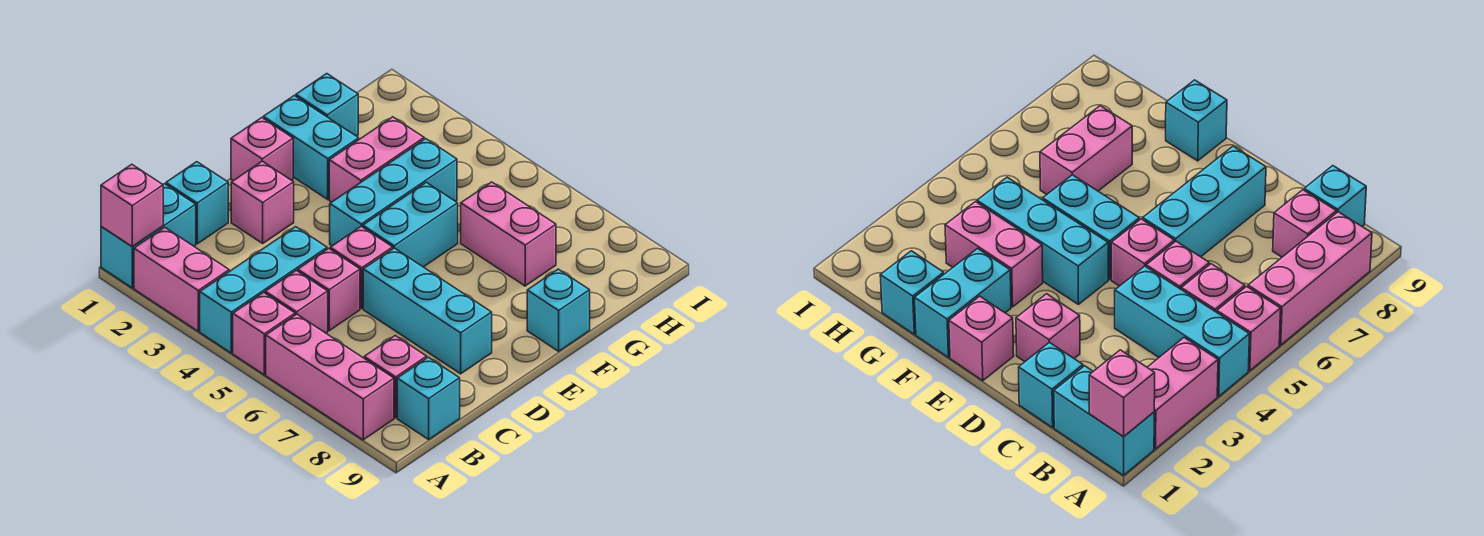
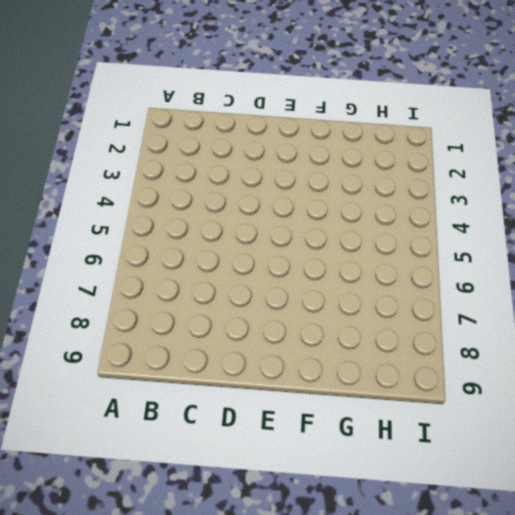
none -> cyan 1x2 brick [101,184,196,288]
none -> pink 1x2 brick [134,227,229,331]
none -> cyan 1x3 brick [200,227,327,353]

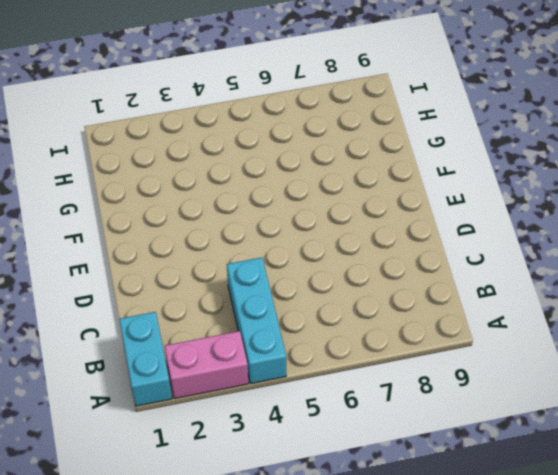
none -> pink 1x1 brick [233,293,295,375]
none -> pink 1x3 brick [266,314,394,440]
none -> pink 1x1 brick [265,271,328,333]

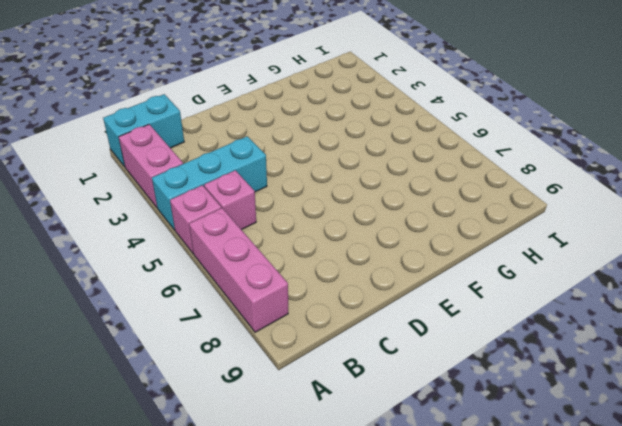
none -> pink 1x1 brick [364,336,427,418]
none -> cyan 1x1 brick [397,357,460,439]
none -> cyan 1x1 brick [166,162,228,244]

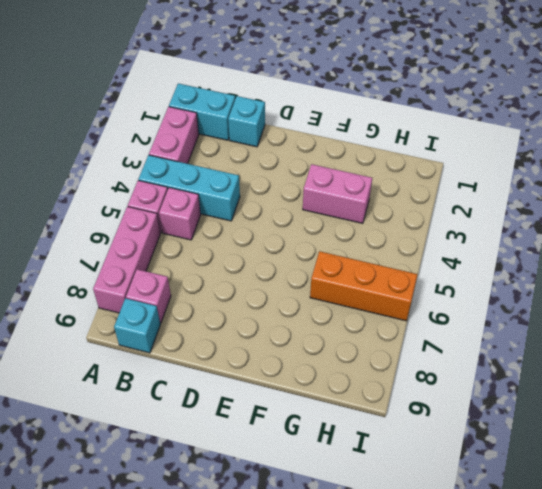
orange 1x3 brick [310,251,418,321] -> pink 1x2 brick [461,182,556,286]
none -> pink 1x1 brick [298,248,360,331]
none -> pink 1x1 brick [231,161,294,243]
none -> pink 1x1 brick [330,226,393,309]

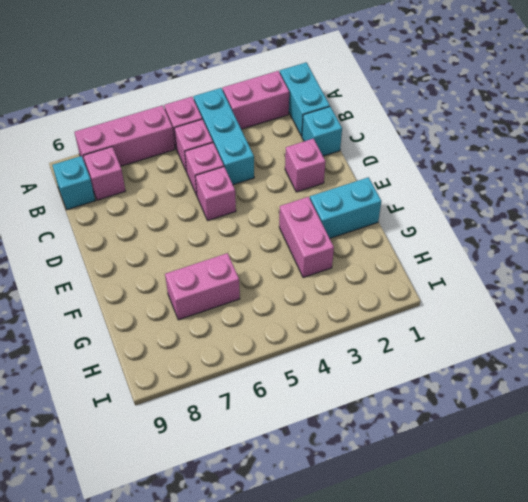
none -> cyan 1x3 brick [363,248,492,374]
none -> pink 1x1 brick [231,118,293,181]
none -> cyan 1x3 brick [330,139,457,246]

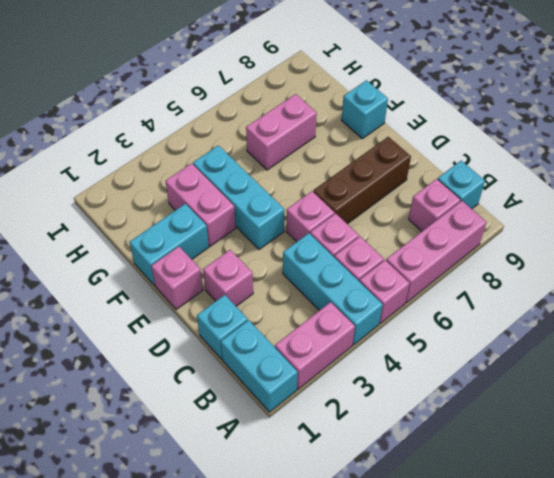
brown 1x3 brick [313,137,411,224] -> cyan 1x3 brick [363,248,492,374]
none -> cyan 1x2 brick [363,182,458,267]
none -> cyan 1x1 brick [296,74,358,136]
none -> pink 1x1 brick [101,164,163,247]

